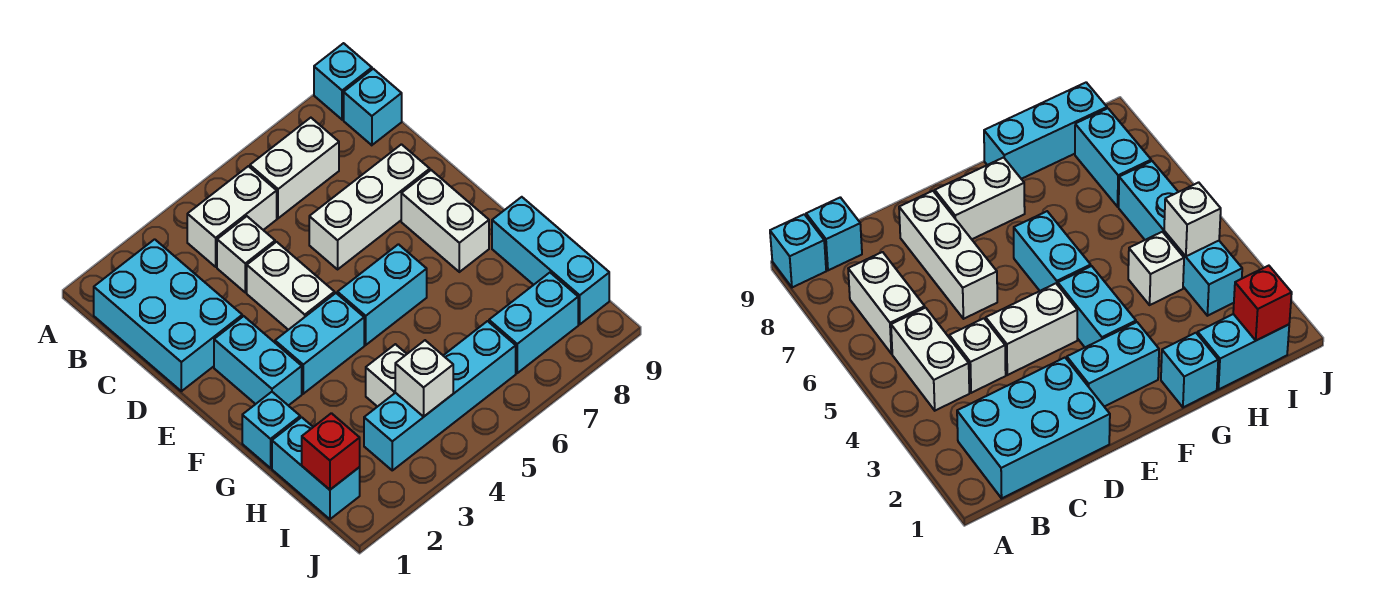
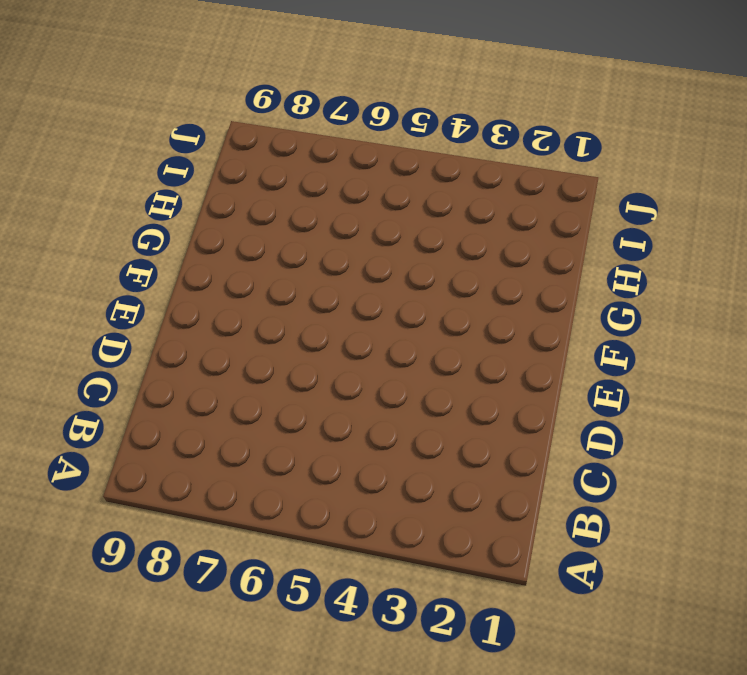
none -> cyan 1x1 brick [314,43,372,120]
none -> cyan 2x3 brick [94,239,242,391]
none -> white 1x2 brick [187,166,277,267]

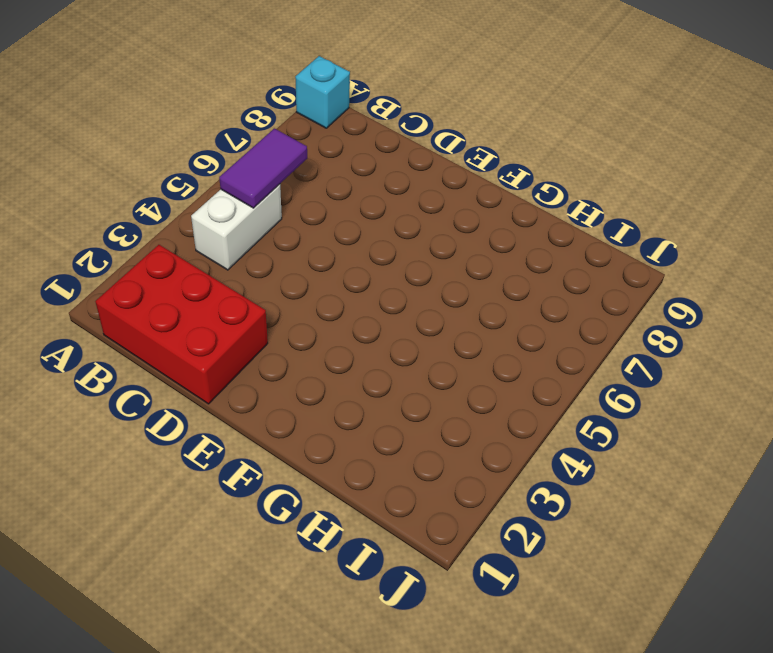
red 2x3 brick [95,245,268,404] -> cyan 2x3 brick [94,239,242,391]
purple 1x2 tile [219,129,307,208] -> none
none -> white 1x2 brick [250,118,339,218]
none -> cyan 1x1 brick [344,69,402,145]
none -> white 1x1 brick [217,216,275,293]

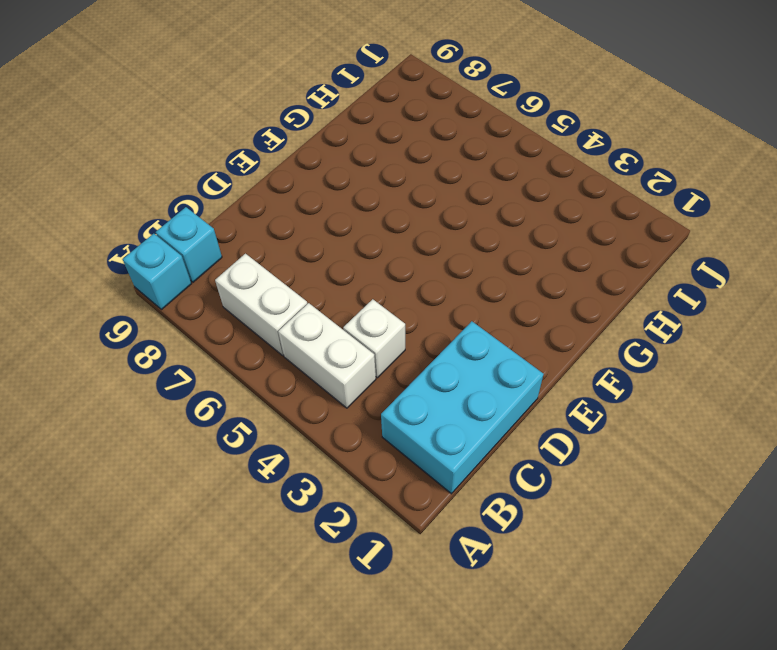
none -> white 1x2 brick [247,242,335,330]
none -> white 1x3 brick [309,144,430,269]
none -> cyan 1x2 brick [214,316,302,406]

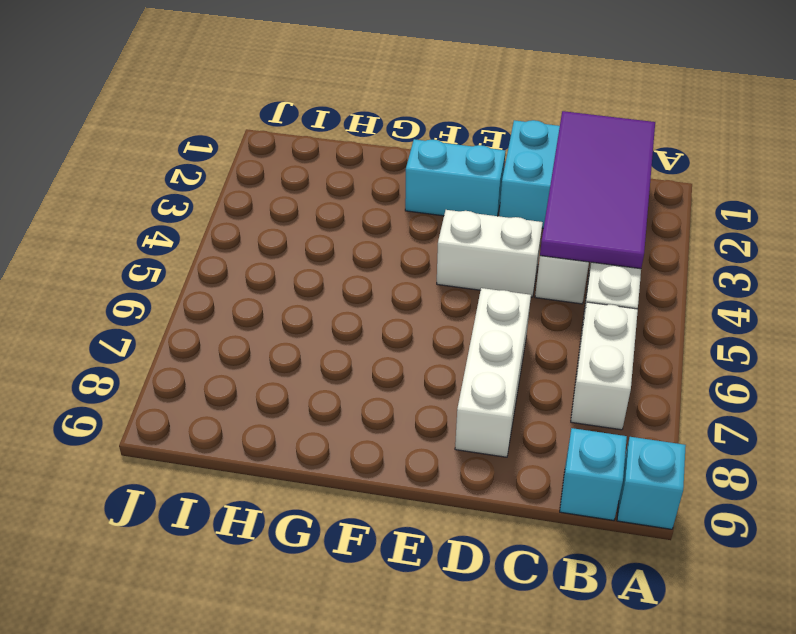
purple 2x4 tile [540,111,655,269] -> none
none -> white 1x2 brick [401,170,489,272]
none -> cyan 1x2 brick [275,293,364,394]
none -> cyan 1x2 brick [337,244,427,345]

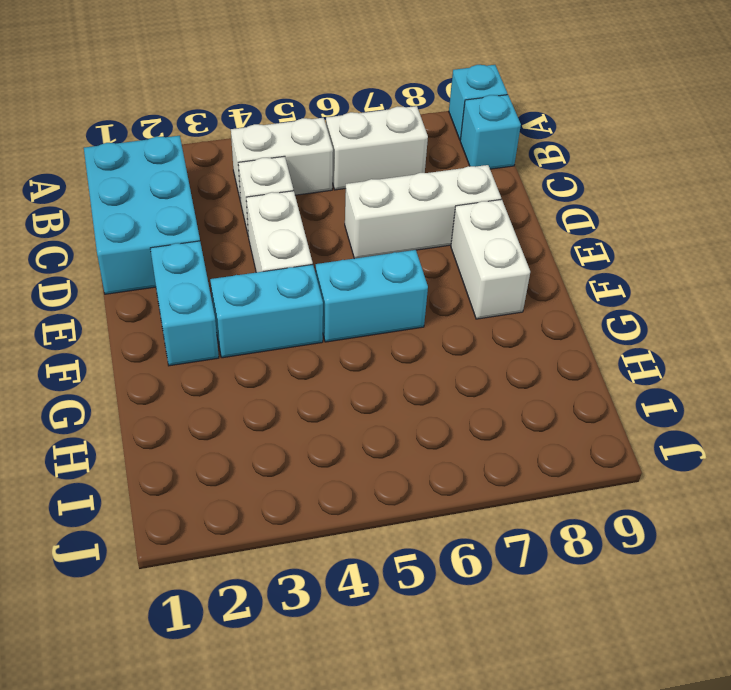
none -> cyan 1x1 brick [242,392,300,468]
none -> cyan 1x3 brick [492,197,609,324]
none -> cyan 1x2 brick [272,417,360,519]

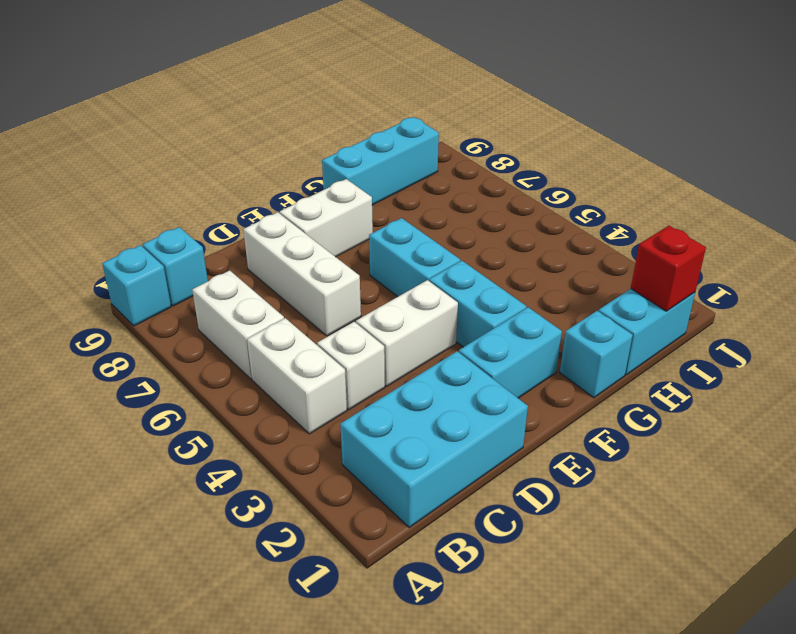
none -> white 1x1 brick [366,344,406,407]
none -> cyan 1x4 brick [364,321,516,470]
none -> cyan 1x2 brick [489,273,578,373]

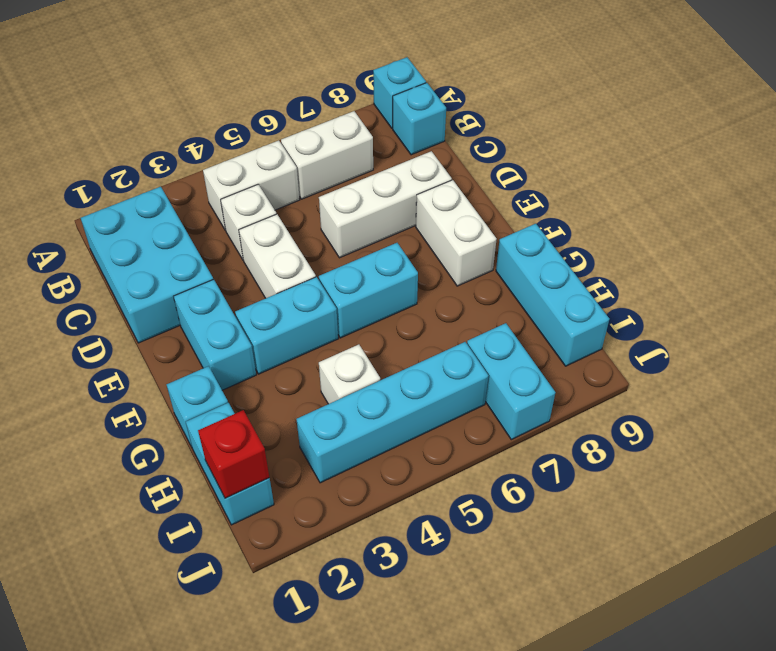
cyan 1x2 brick [467,323,555,440] -> cyan 1x2 brick turned to [489,273,578,373]
none -> white 1x1 brick [395,340,453,417]

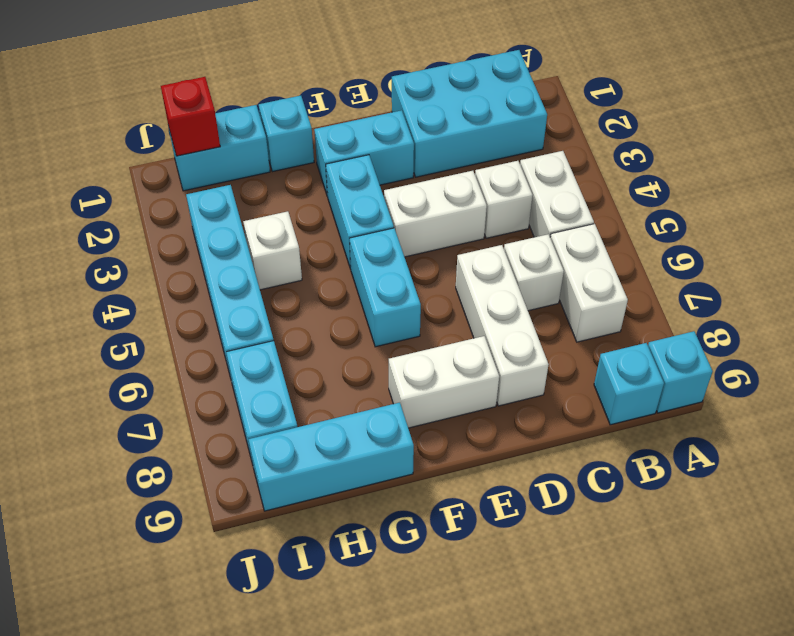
white 1x1 brick [504,234,564,311] -> white 1x1 brick moved to [395,340,453,417]

